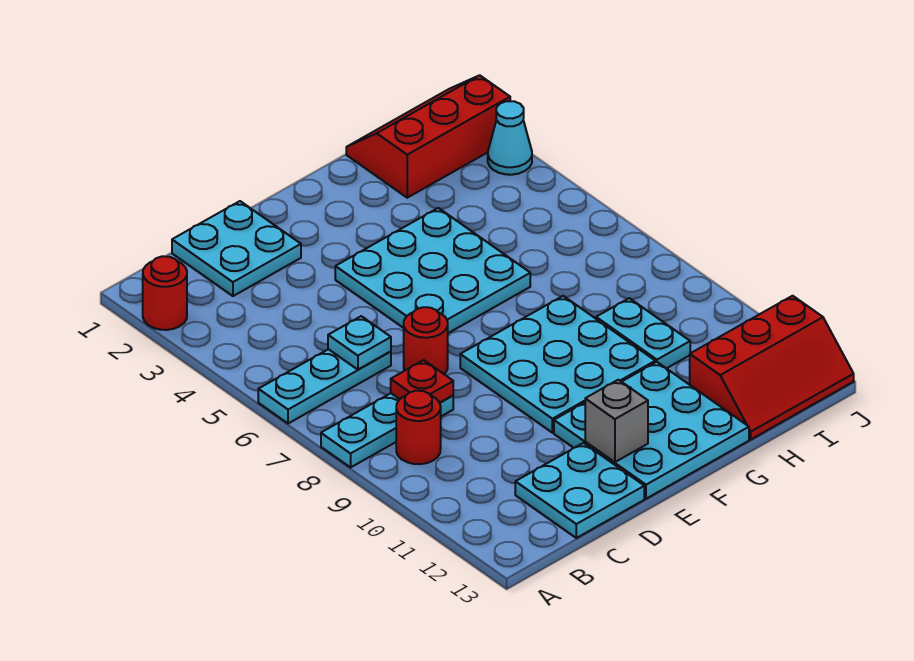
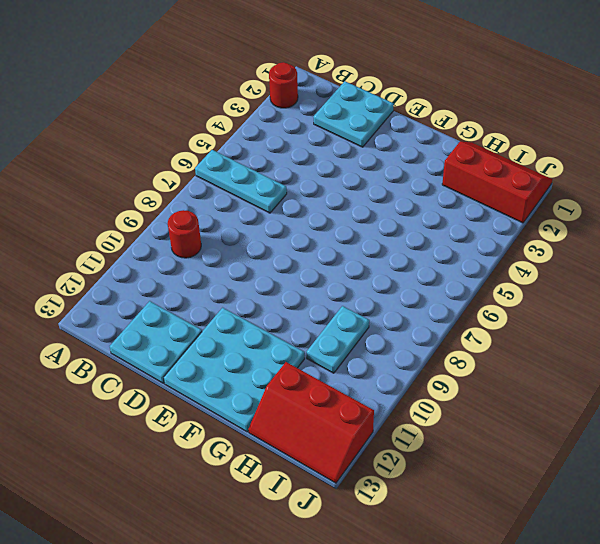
none -> cyan 1x3 plate [321,393,453,467]
none -> red 1x1 round brick [404,307,448,374]
none -> cyan 3x3 plate [335,208,530,333]

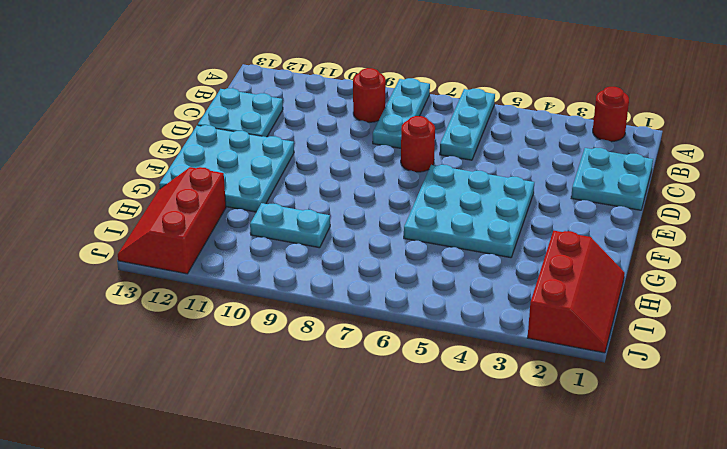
none -> cyan 3x3 plate [460,296,655,433]
none -> cyan 1x1 cone [488,101,532,175]
none -> cyan 1x1 plate [328,316,391,370]

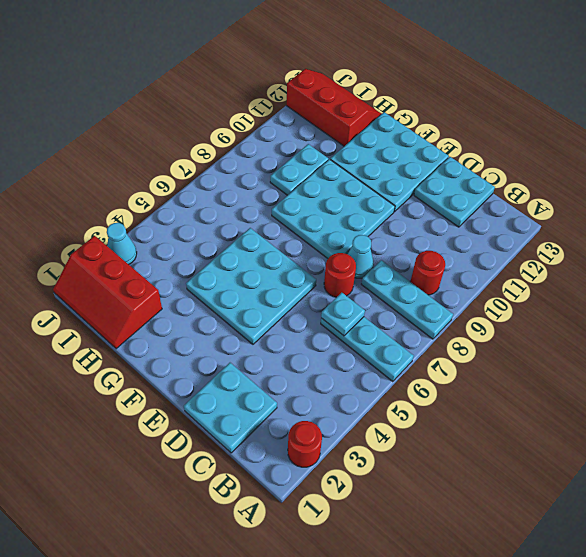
cyan 1x1 cone [348,235,373,278] -> none
none -> red 1x1 plate [391,360,453,403]
none -> grey 1x1 brick [585,380,648,462]

